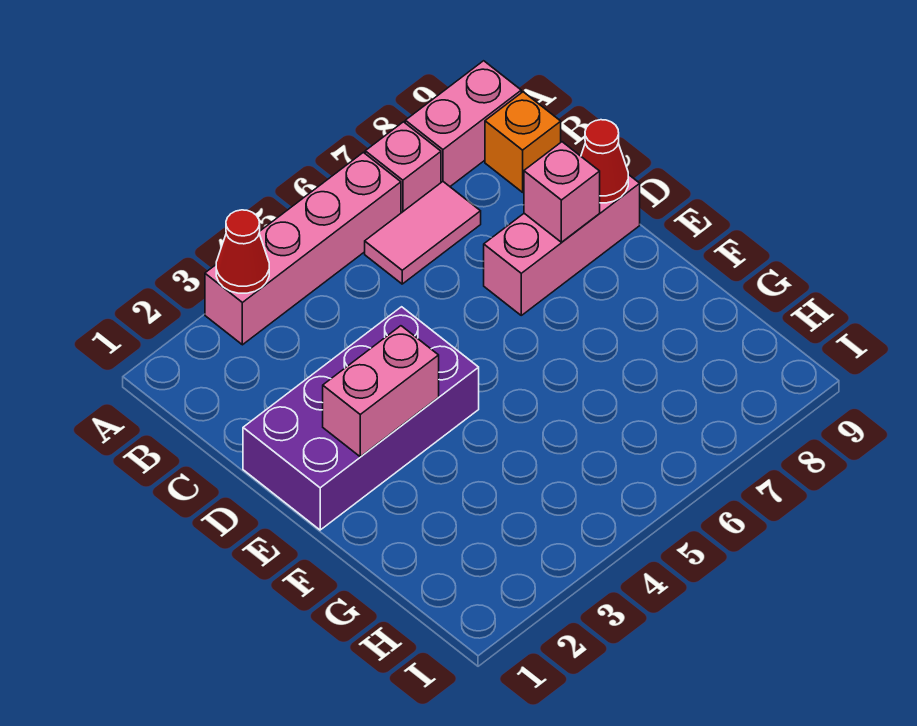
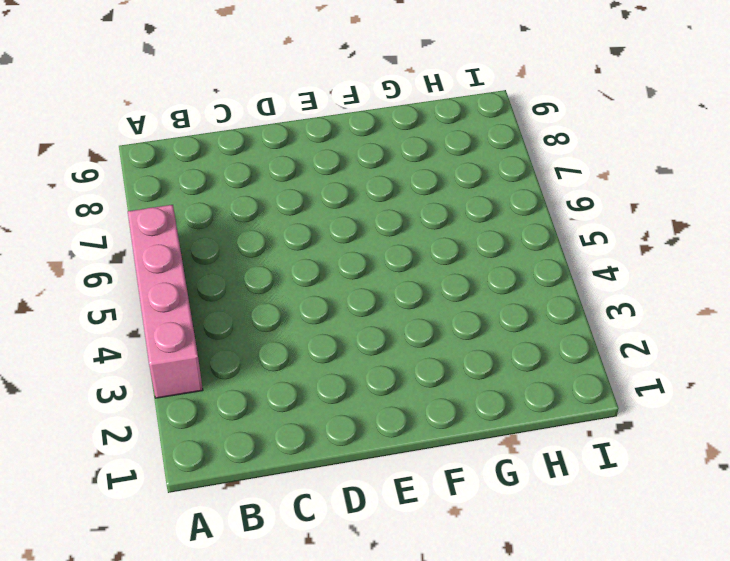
none -> pink 1x1 brick [365,122,441,213]
none -> pink 1x2 brick [405,61,521,186]

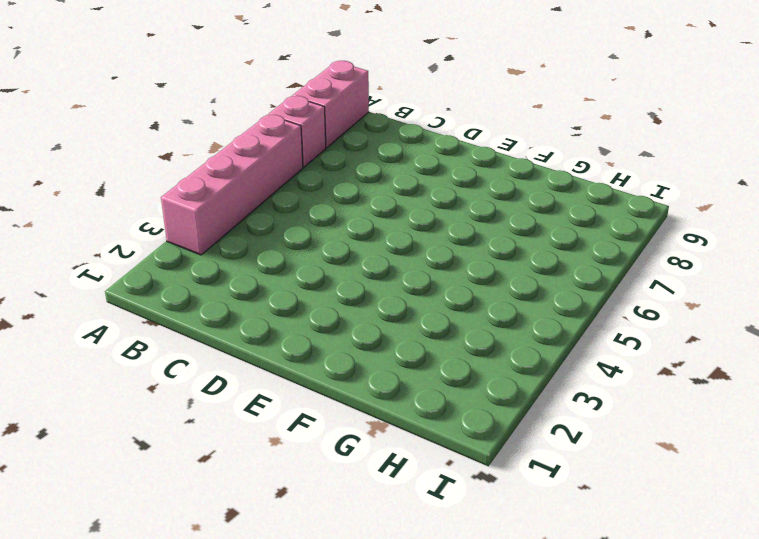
none -> pink 1x2 tile [365,182,481,284]
none -> orange 1x1 brick [485,92,561,192]

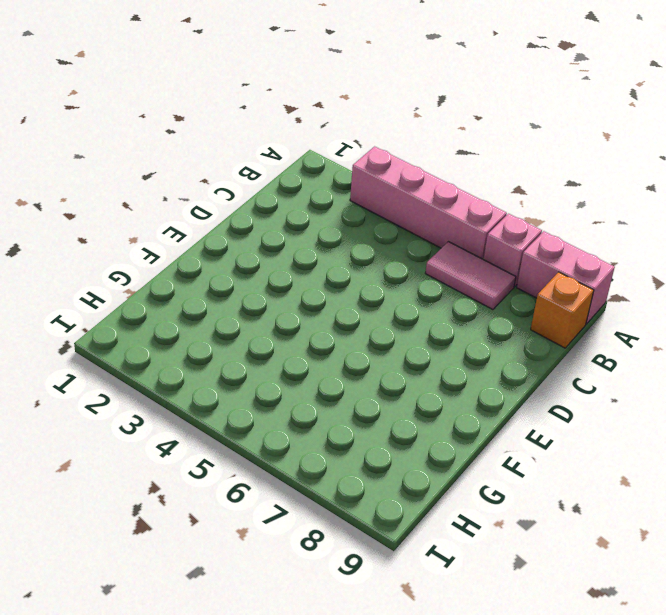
none -> purple 2x4 brick [243,307,479,530]
none -> pink 1x3 brick [484,174,640,315]

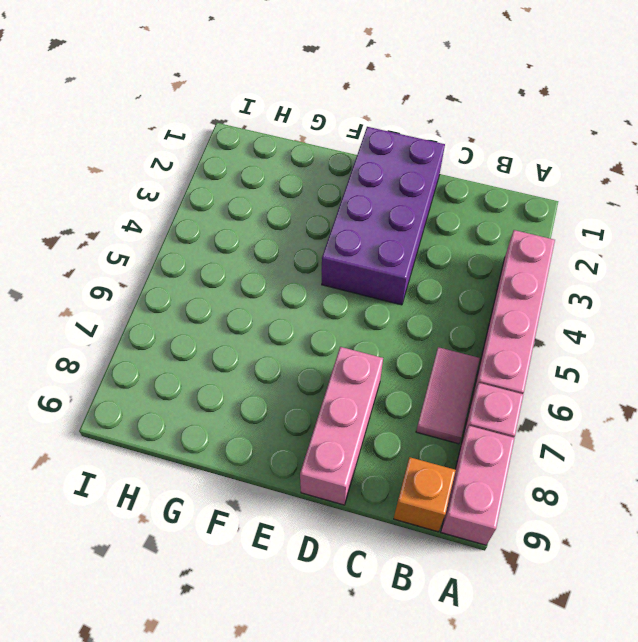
none -> red 1x1 cone [216,210,269,293]
none -> pink 1x1 brick [524,142,600,242]

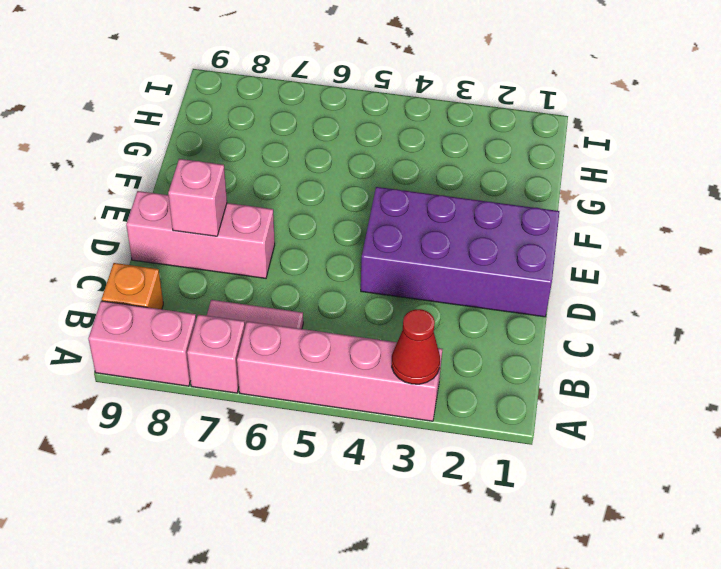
none -> red 1x1 cone [581,120,628,203]
none -> pink 1x2 brick [323,326,439,457]

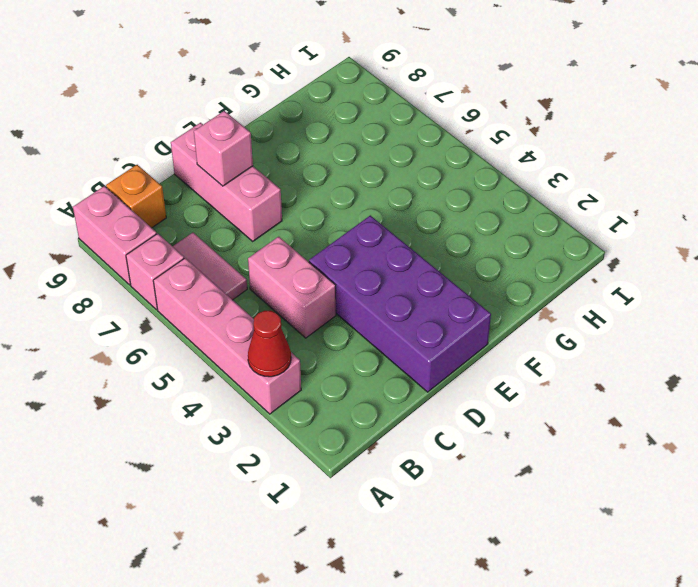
pink 1x2 brick [248,237,336,338] -> pink 1x2 brick moved to [323,326,439,457]
none -> red 1x1 cone [581,120,628,203]

